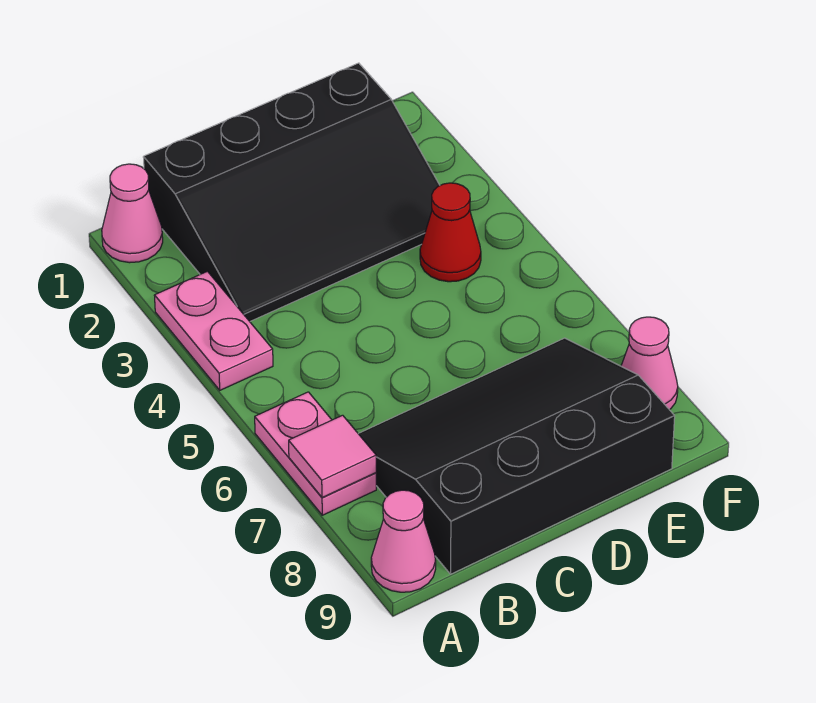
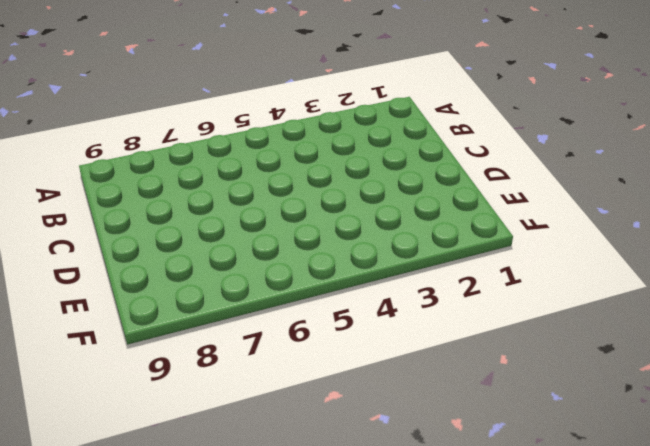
none -> pink 1x1 cone [102,164,163,263]
none -> pink 1x2 plate [154,271,273,390]

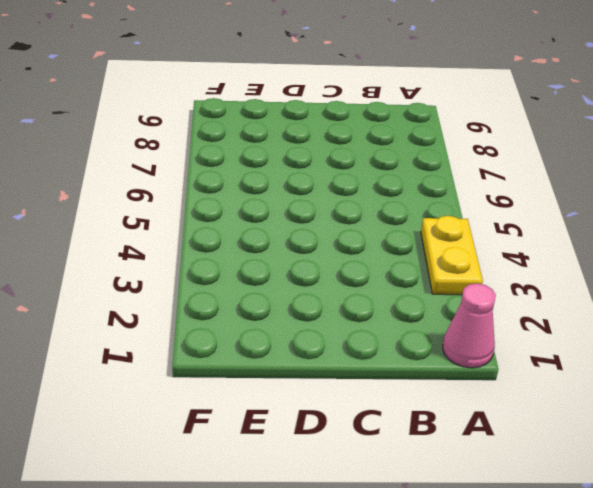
yellow 1x2 plate [421,216,483,295] -> pink 1x2 plate [154,271,273,390]
none -> pink 1x2 plate [255,392,376,515]
none -> pink 1x1 cone [371,490,436,592]

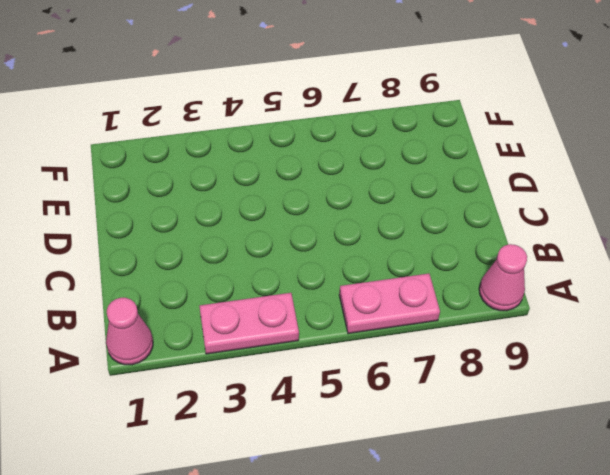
none -> black 3x4 slope [143,63,440,321]
none -> black 3x4 slope [358,338,675,574]

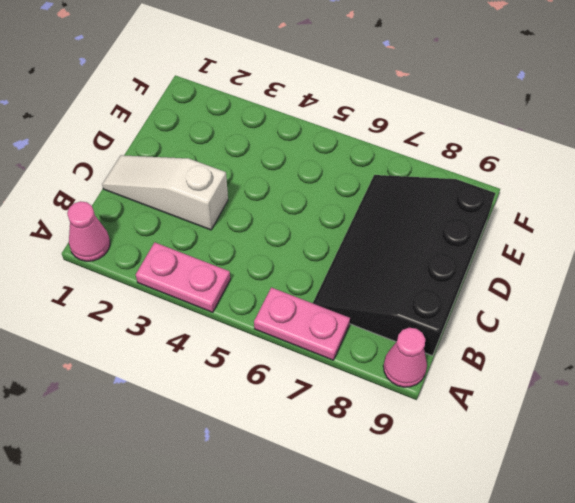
white 1x3 slope [102,155,228,230] -> black 3x4 slope [143,63,440,321]
none -> red 1x1 cone [420,183,481,282]
none -> pink 1x1 cone [621,317,678,410]

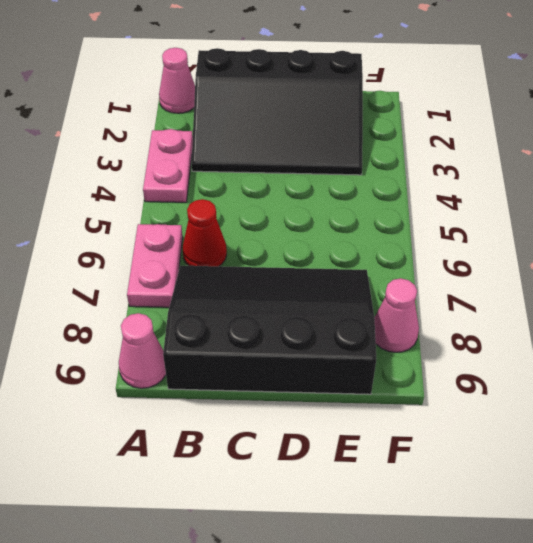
red 1x1 cone [182,199,227,266] -> red 1x1 cone moved to [420,183,481,282]
none -> pink 1x1 tile [289,415,376,498]

